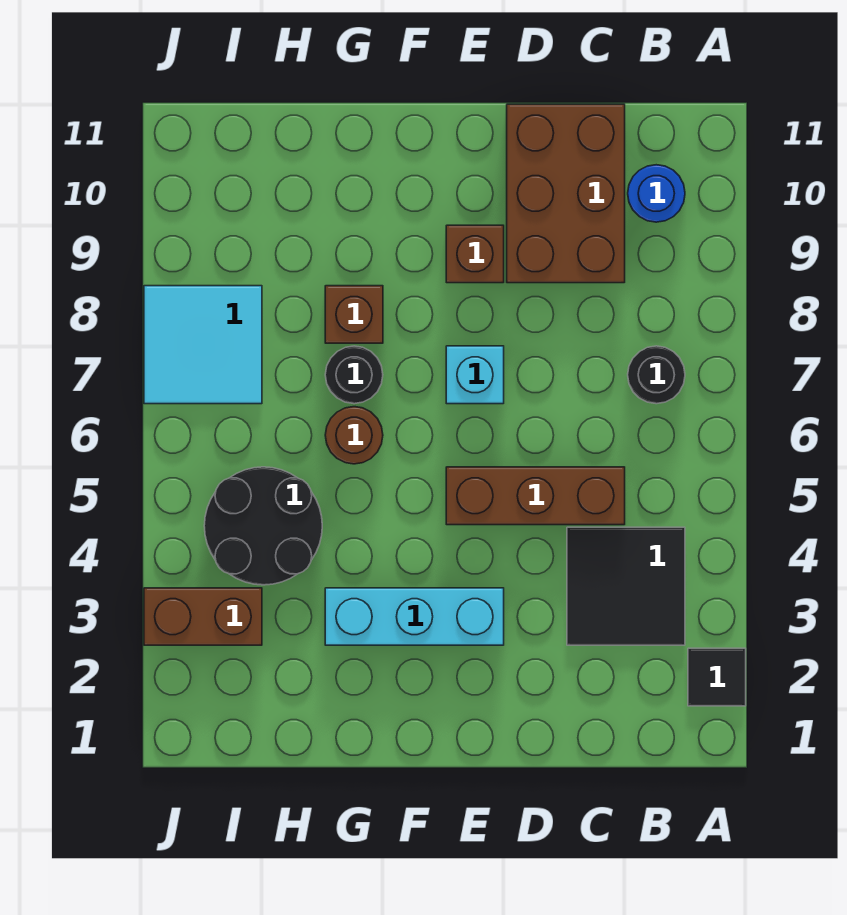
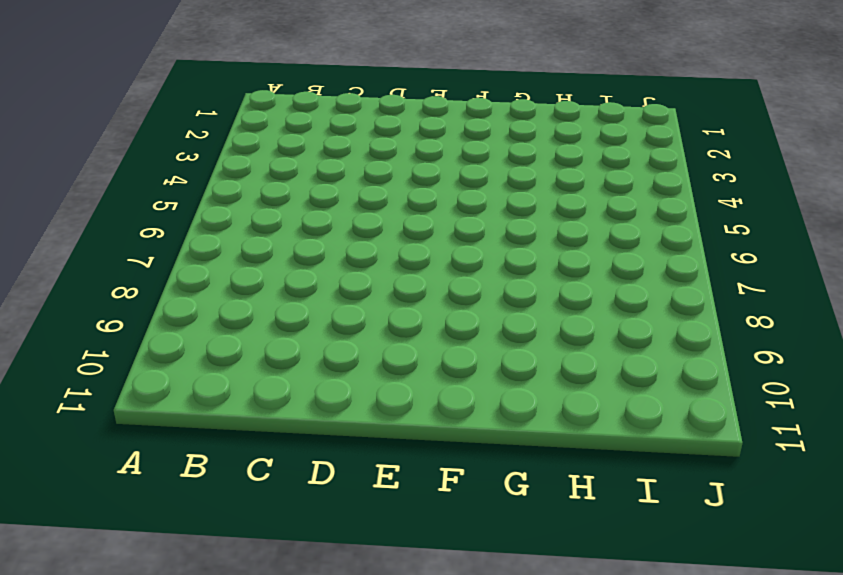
none -> black 1x1 tile [688,648,746,706]
none -> black 2x2 tile [567,527,685,645]
none -> black 1x1 round brick [628,346,685,404]

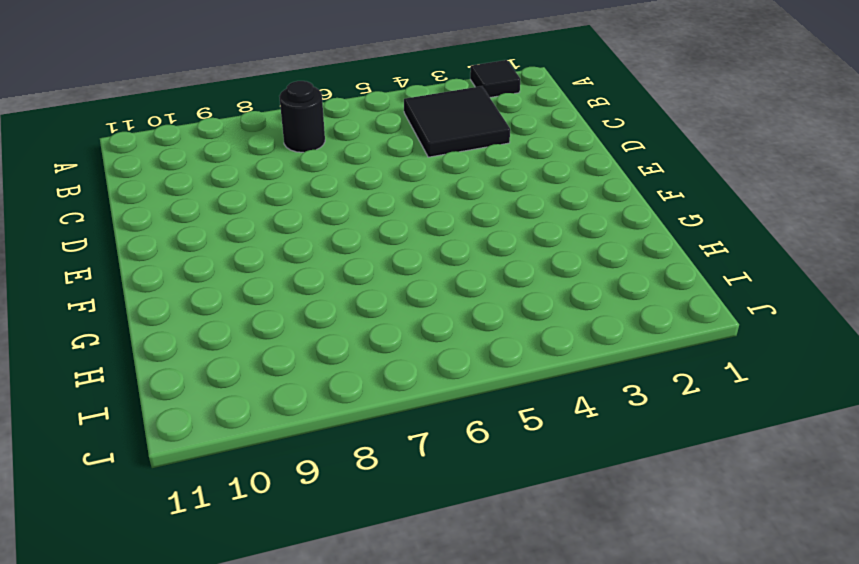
none -> blue 1x1 round brick [628,165,685,222]
none -> brown 1x3 brick [446,467,625,525]
none -> brown 2x3 brick [507,104,625,283]

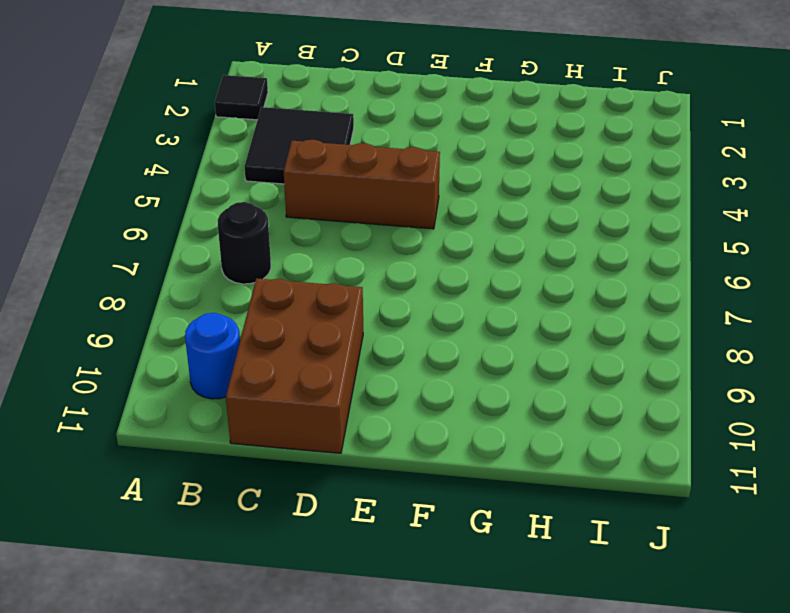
none -> cyan 1x3 brick [325,588,504,645]
none -> cyan 1x1 brick [446,346,504,404]
none -> brown 1x1 brick [446,225,504,283]

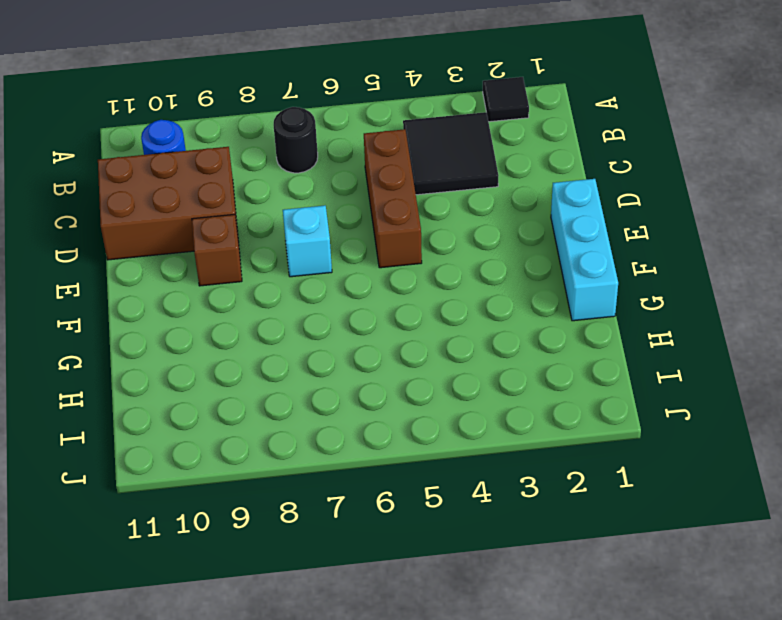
cyan 1x3 brick [551,179,618,321] -> cyan 1x3 brick moved to [325,588,504,645]
none -> brown 1x1 round brick [325,407,383,464]
none -> black 1x1 round brick [325,346,383,404]
none -> brown 1x1 brick [325,286,383,343]

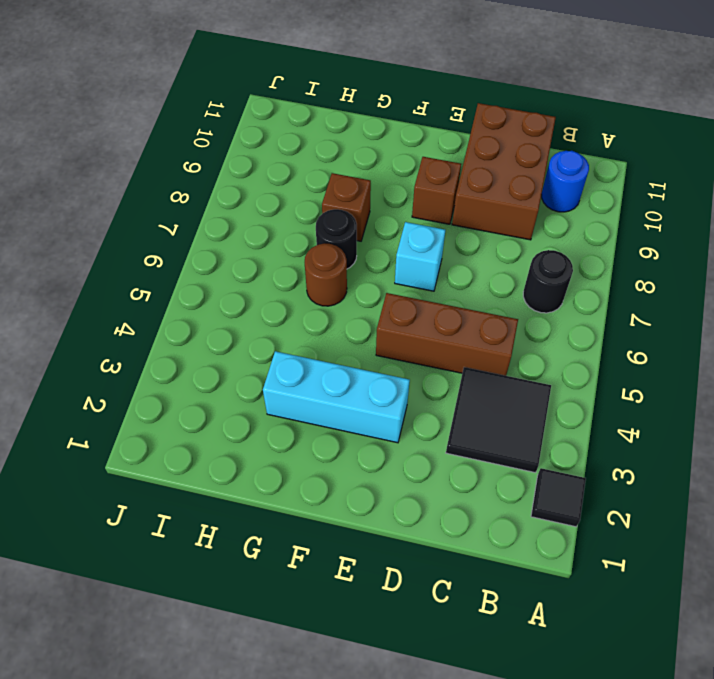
none -> black 2x2 round brick [204,467,322,585]
none -> brown 1x2 brick [144,588,262,645]
none -> cyan 2x2 tile [144,286,262,404]

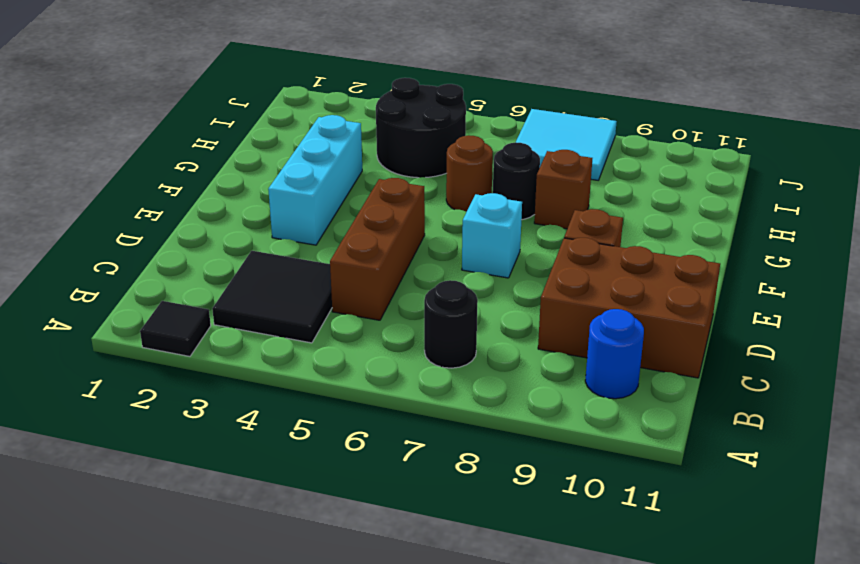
none -> brown 1x2 brick [144,588,262,645]

